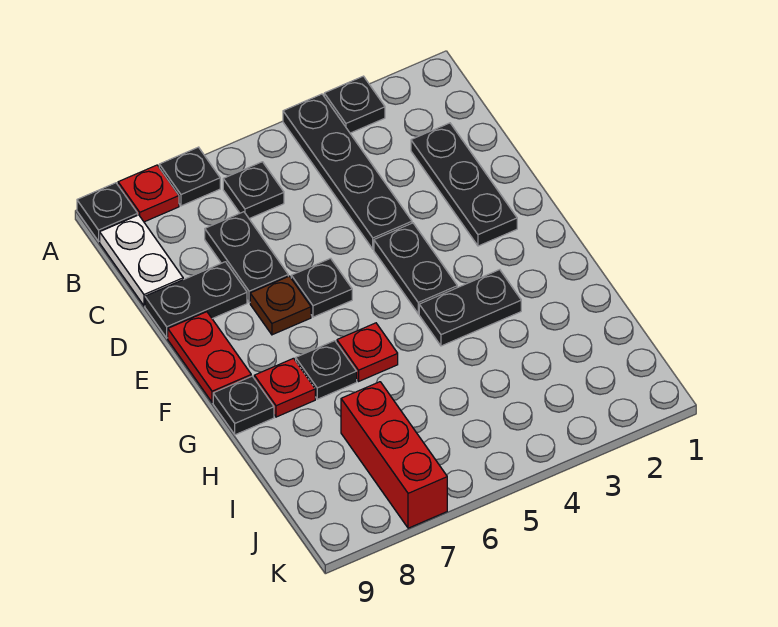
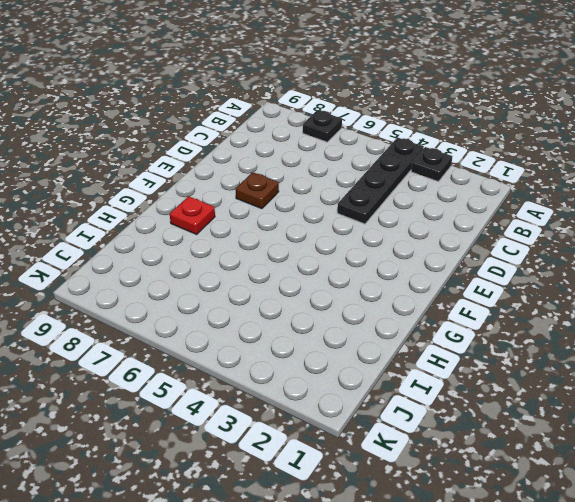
none -> red 1x1 plate [118,165,179,222]
none -> black 1x1 plate [77,183,138,241]
none -> black 1x1 plate [223,162,284,219]

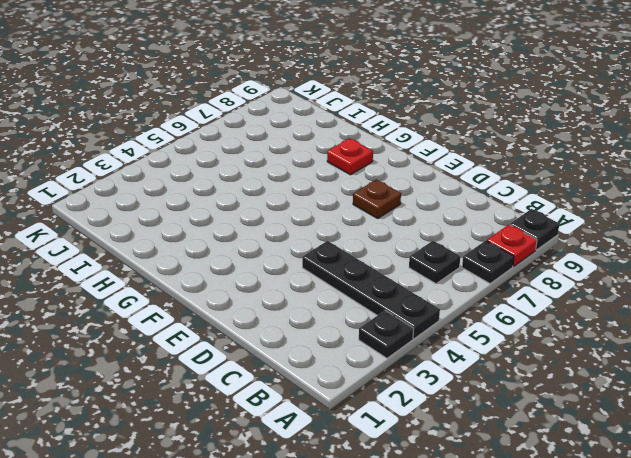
none -> white 1x2 plate [100,215,183,306]
none -> black 1x3 plate [411,123,517,246]
none -> black 1x2 plate [205,212,288,303]

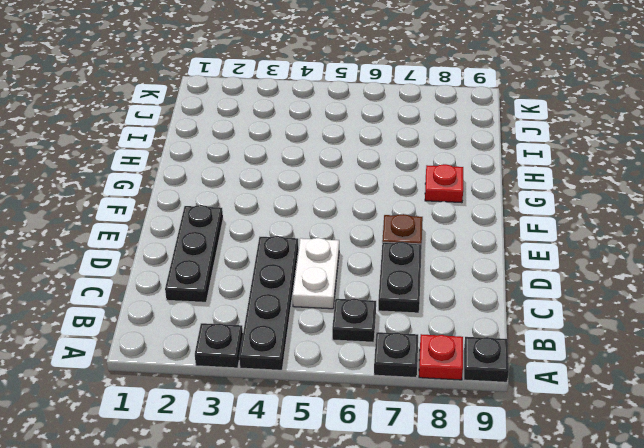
white 1x2 plate [293,238,339,309] -> white 1x2 plate moved to [100,215,183,306]
none -> black 1x2 plate [145,262,247,338]
none -> black 1x2 plate [374,223,457,314]
none -> black 1x1 plate [291,258,352,317]

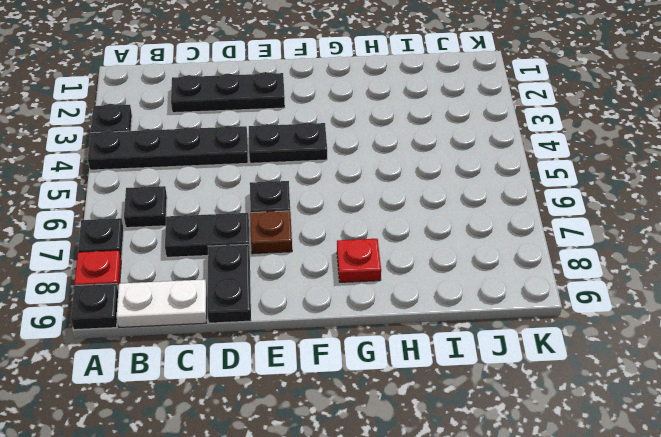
none -> red 1x2 plate [168,312,251,403]
none -> black 1x2 plate [419,270,521,346]
none -> red 1x1 plate [337,323,398,381]

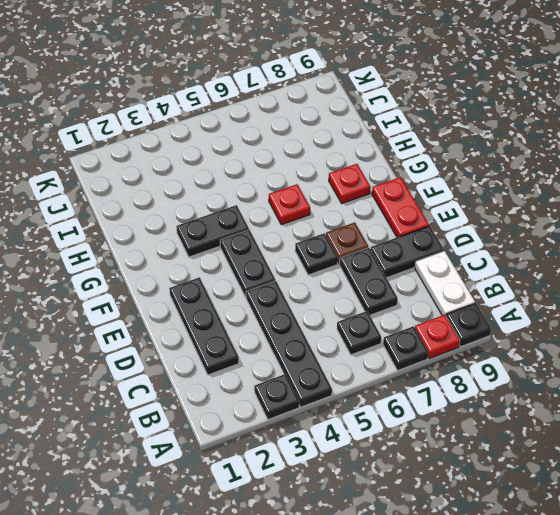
none -> black 1x1 plate [296,341,357,399]
none -> black 1x1 plate [213,376,274,435]
none -> red 1x3 brick [341,382,447,528]

